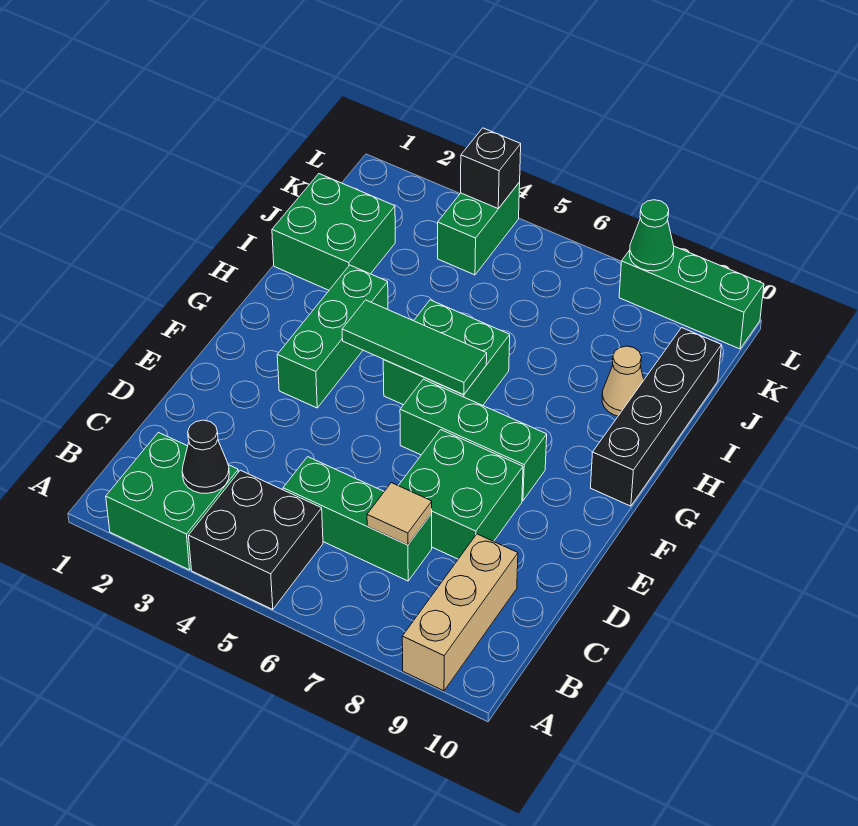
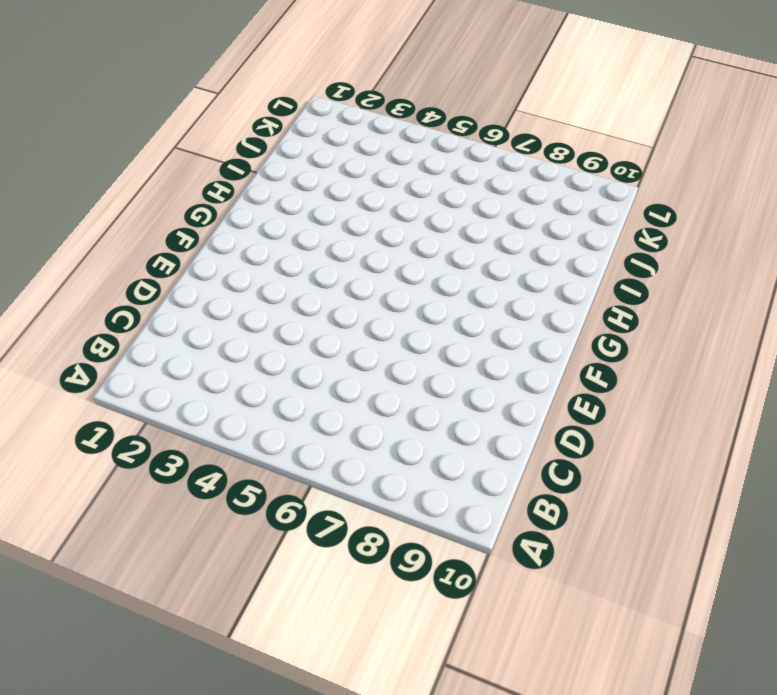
none -> green 2x2 brick [106,432,238,570]
none -> black 2x2 brick [189,470,323,610]
none -> tan 1x3 brick [402,534,518,691]

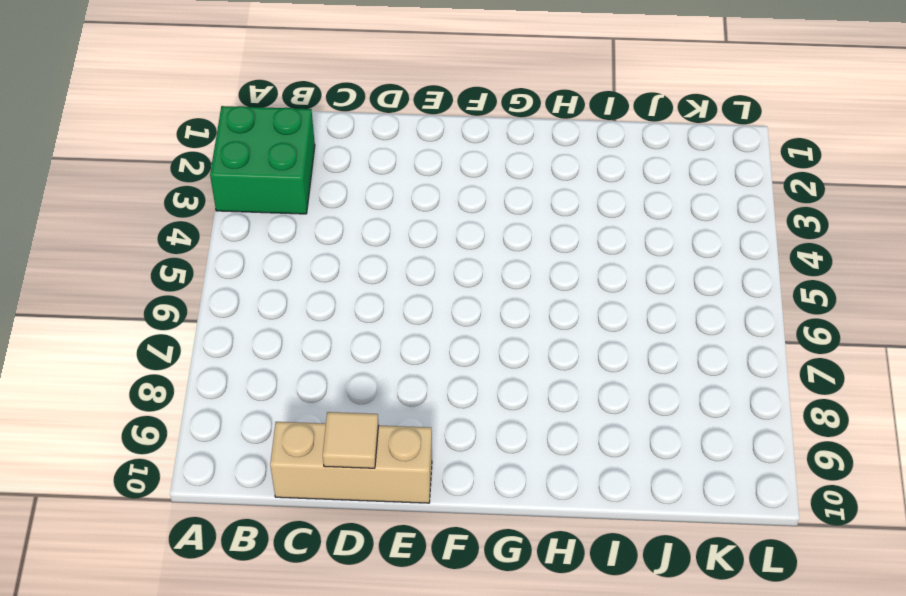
tan 1x3 brick [270,422,432,503] -> tan 1x3 brick moved to [402,534,518,691]
tan 1x1 tile [323,412,378,468] -> tan 1x1 tile moved to [367,483,432,545]
none -> black 2x2 brick [189,470,323,610]
none -> green 1x3 brick [283,457,432,581]
none -> green 2x2 brick [398,430,523,559]

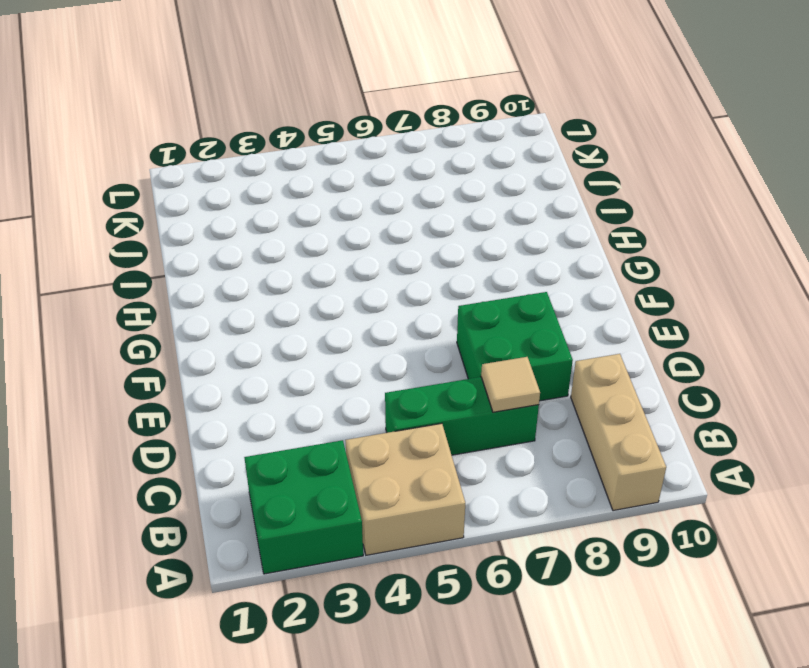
tan 2x2 brick [345,423,465,555] -> black 2x2 brick [189,470,323,610]
none -> green 1x3 brick [277,265,388,408]
none -> green 1x3 brick [400,379,547,501]
none -> green 2x2 brick [383,300,510,405]

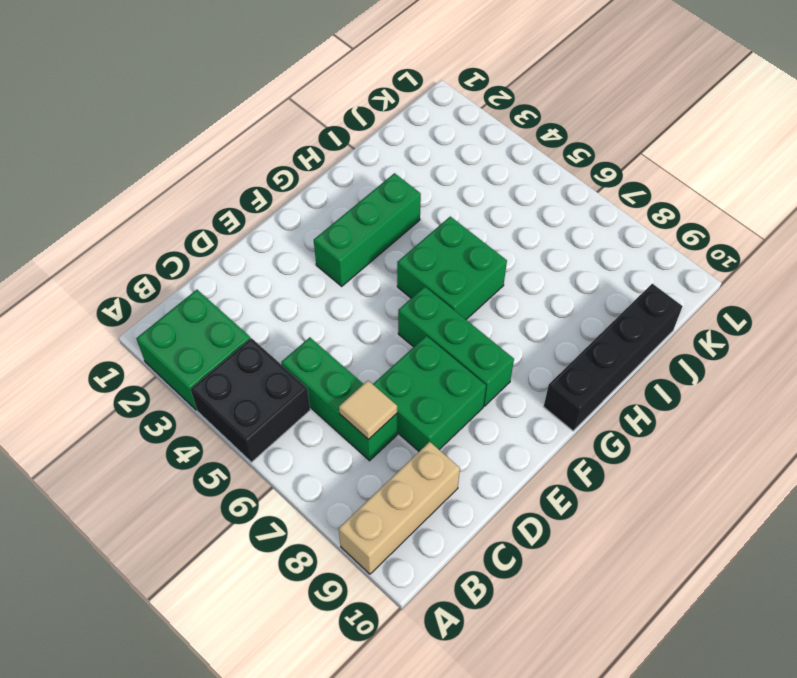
none -> green 2x2 brick [272,174,395,290]
none -> tan 1x1 cone [602,346,644,416]
none -> green 1x2 brick [438,182,520,275]

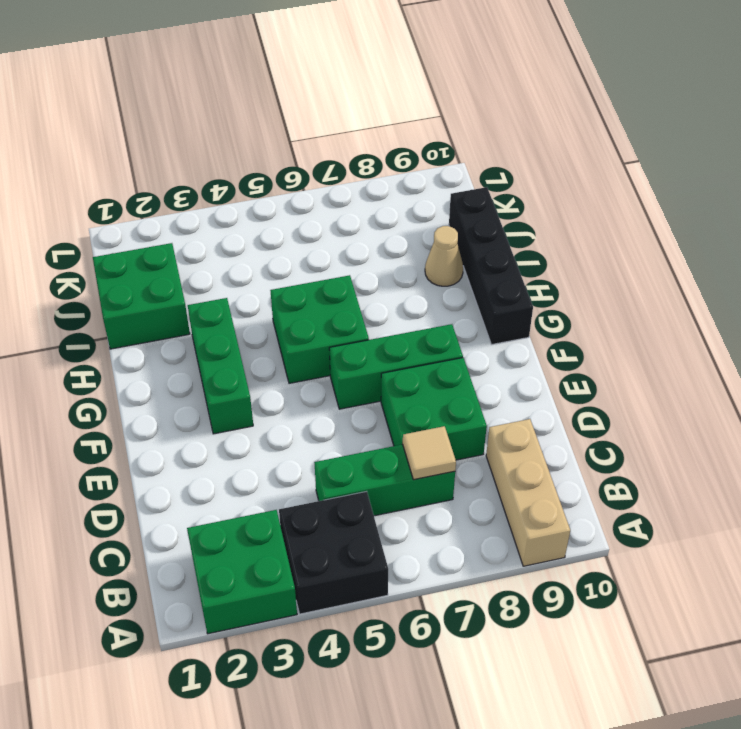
none -> green 1x2 brick [438,182,520,275]
none -> green 1x3 brick [619,246,764,349]
none -> black 1x1 cone [182,420,229,494]

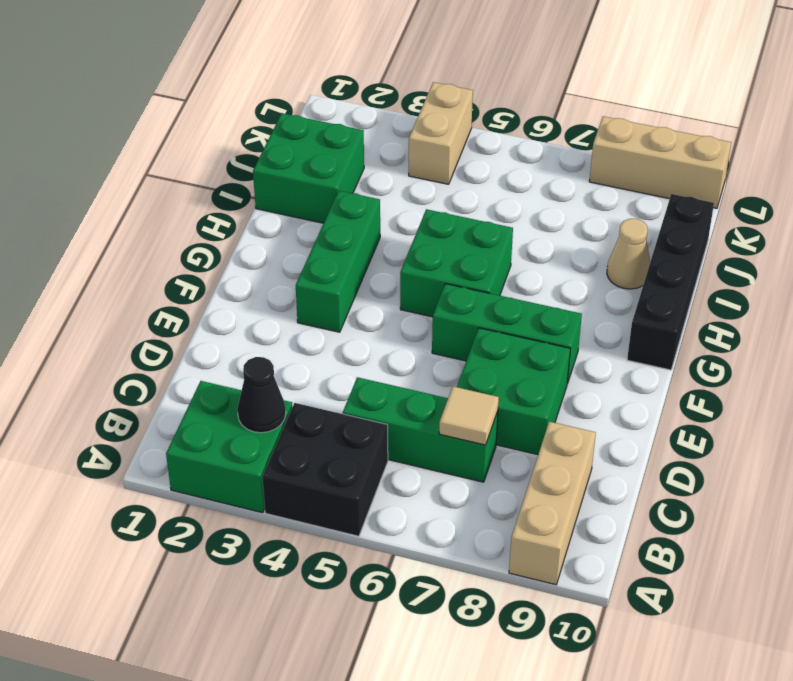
tan 1x2 brick [409,82,473,184] -> green 1x2 brick [438,182,520,275]
tan 1x3 brick [589,116,731,208] -> green 1x3 brick [619,246,764,349]
none -> green 1x3 tile [342,300,487,395]
none -> black 1x1 brick [461,128,521,208]
none -> green 1x1 cone [630,200,674,271]

